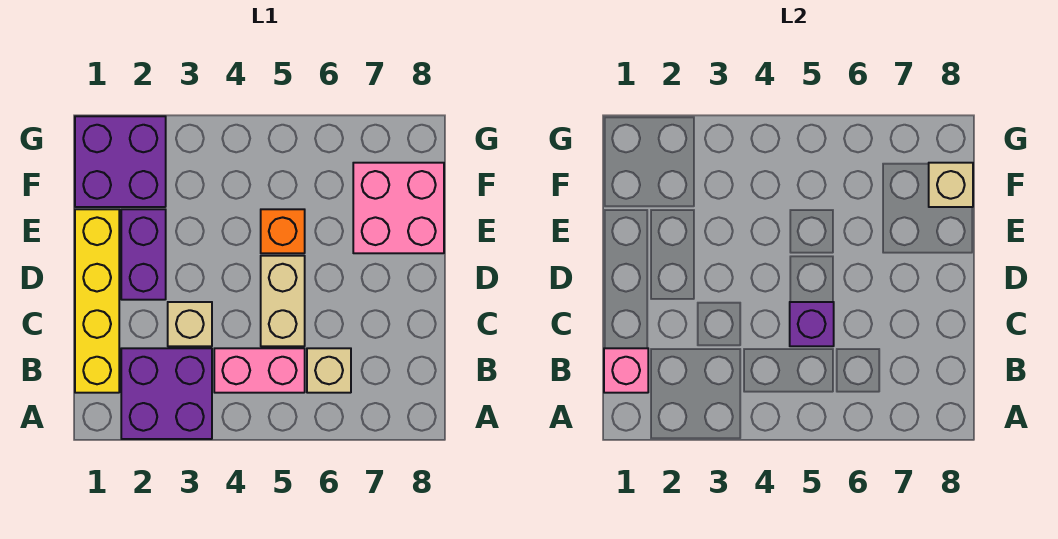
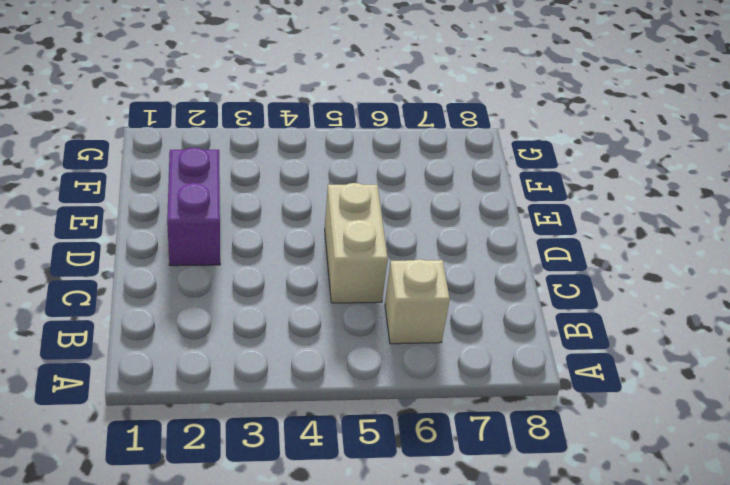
none -> purple 2x2 brick [121,348,212,439]
none -> yellow 1x4 brick [75,209,119,393]
none -> pink 1x2 brick [214,348,305,393]

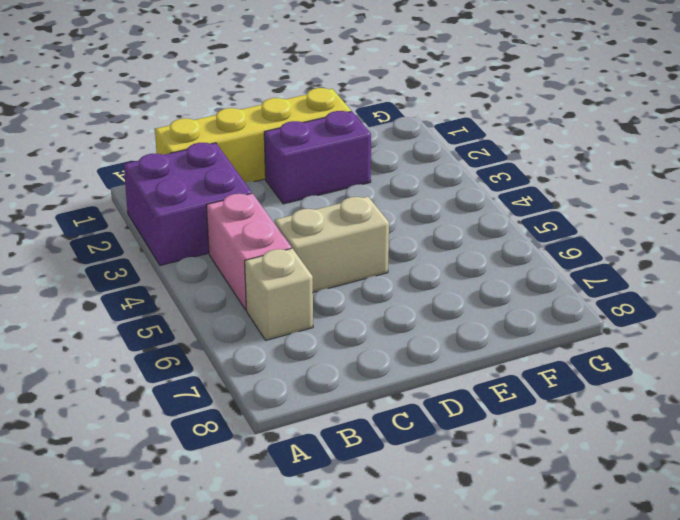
none -> tan 1x1 brick [168,302,212,346]
none -> orange 1x1 brick [261,209,305,253]
none -> pink 2x2 brick [353,163,444,253]

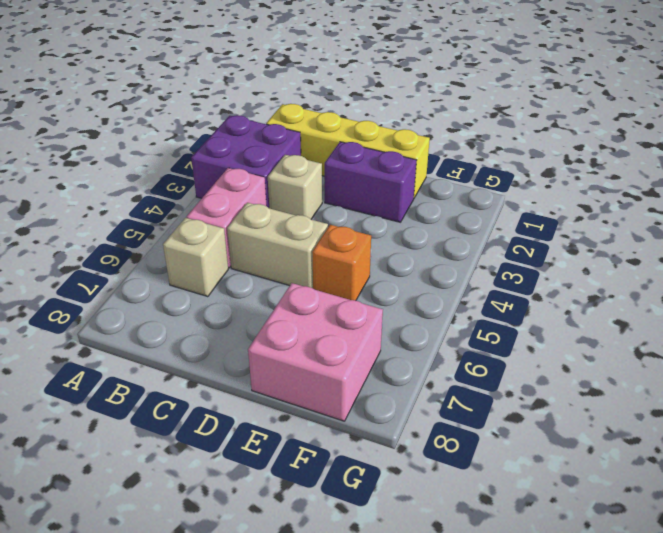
none -> purple 2x2 brick [75,116,166,207]
none -> pink 1x1 brick [604,348,648,393]
none -> purple 1x1 brick [790,302,834,346]

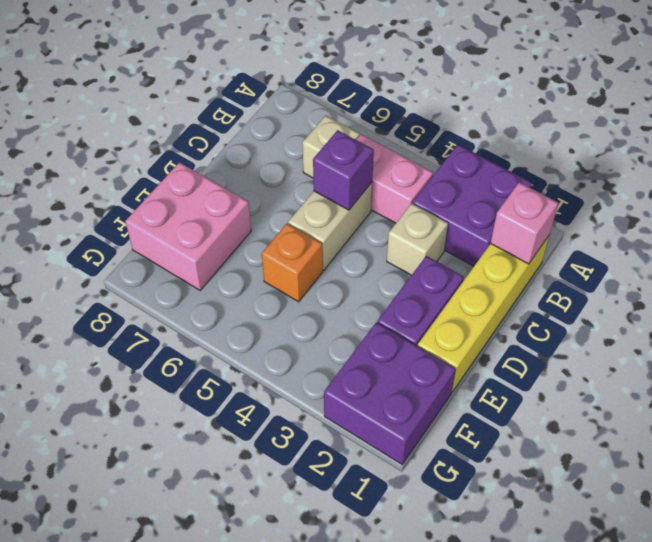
none -> tan 1x1 brick [929,163,973,207]

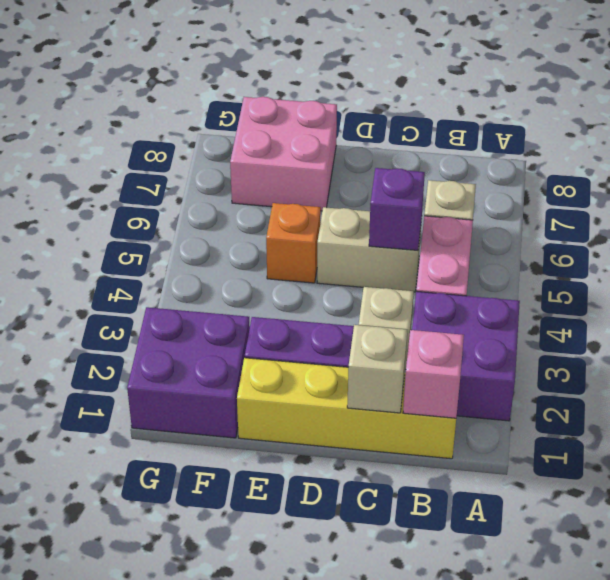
tan 1x1 brick [347,325,407,413] -> tan 1x1 brick moved to [929,163,973,207]

